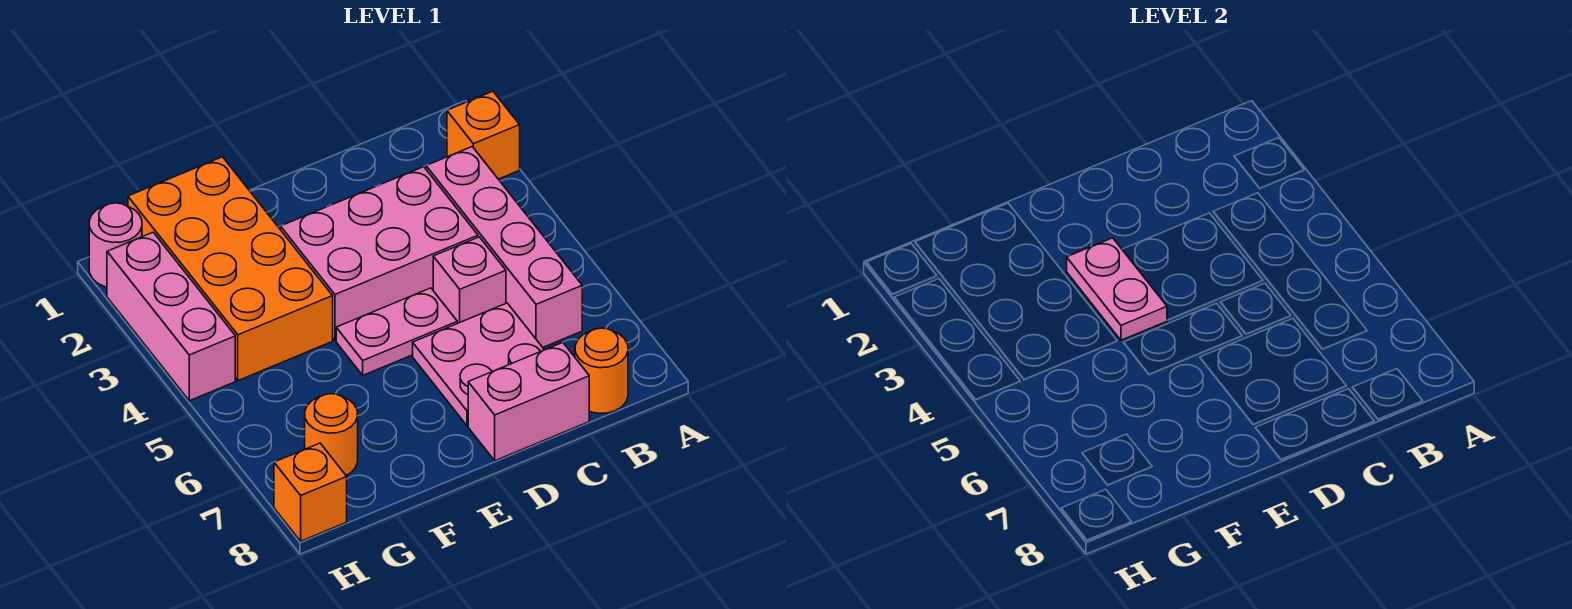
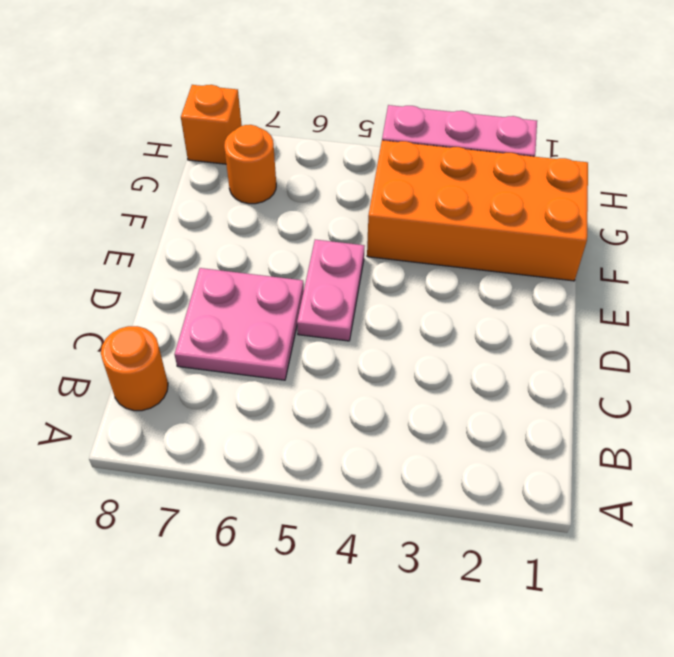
none -> orange 1x1 brick [447,91,520,179]
none -> pink 1x4 brick [426,147,582,347]
none -> pink 2x3 brick [281,167,478,340]

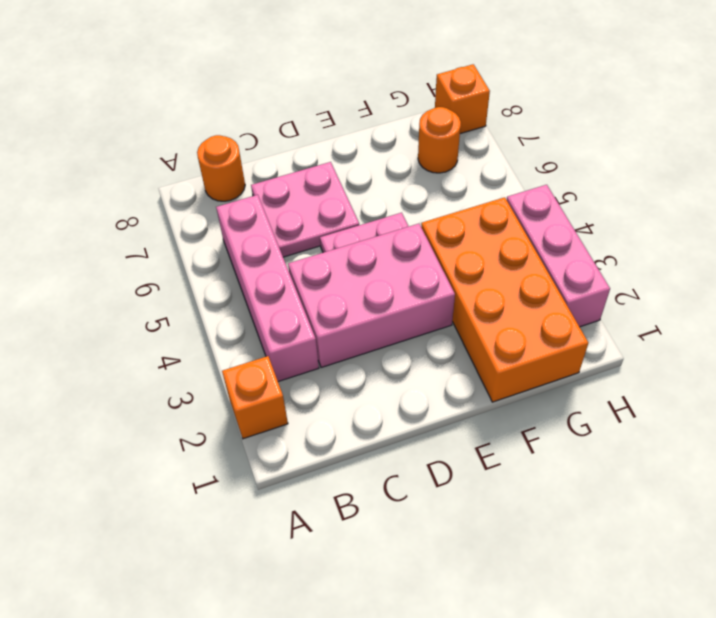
none -> pink 1x1 brick [433,237,506,323]
none -> pink 1x2 brick [468,342,589,461]
none -> pink 1x1 round brick [89,203,142,287]

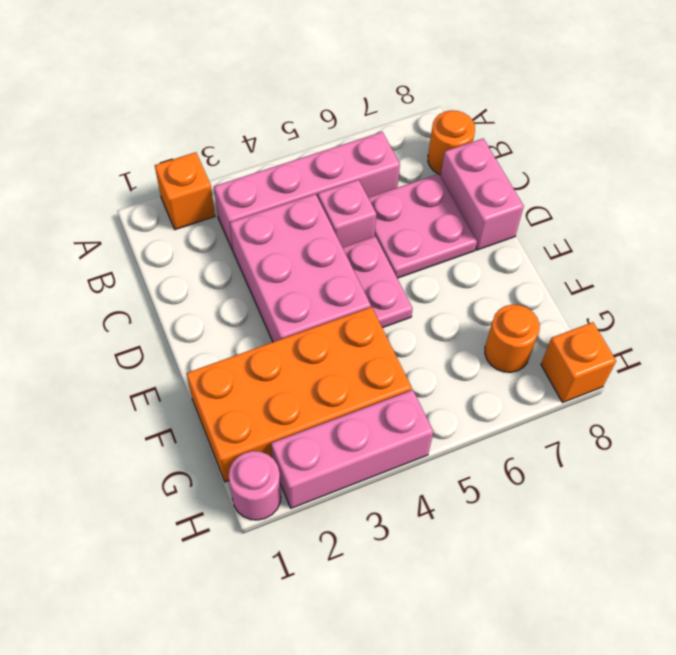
none -> pink 1x2 plate [1067,238,1167,340]

